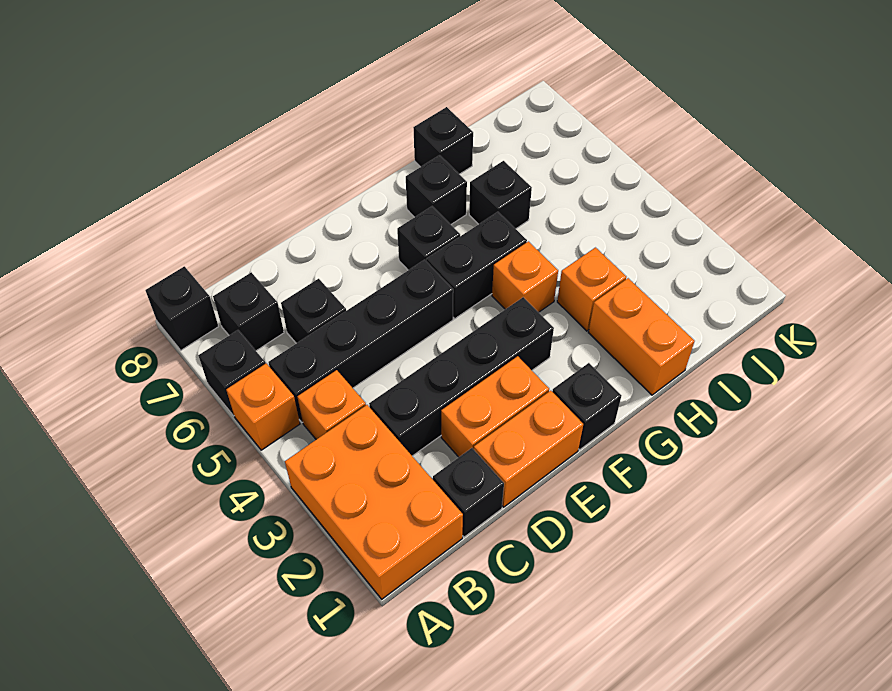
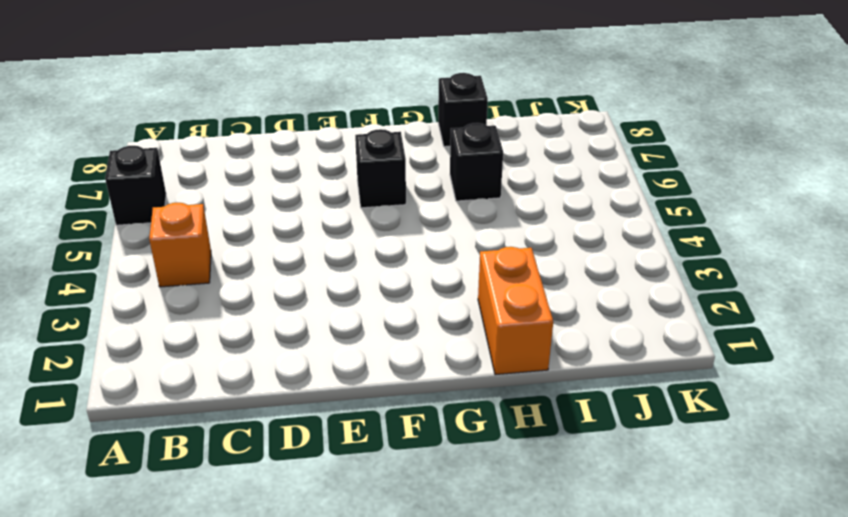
none -> orange 2x3 brick [285,405,463,599]
none -> orange 1x1 brick [226,364,300,450]
none -> black 1x1 brick [146,266,218,350]

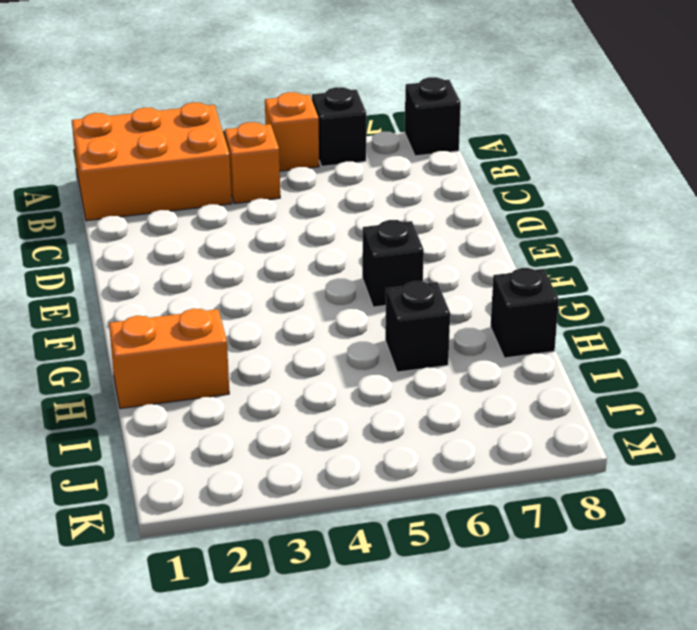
none -> black 1x4 brick [269,260,453,422]
none -> black 1x1 brick [213,272,284,351]
none -> black 1x1 brick [433,448,504,537]

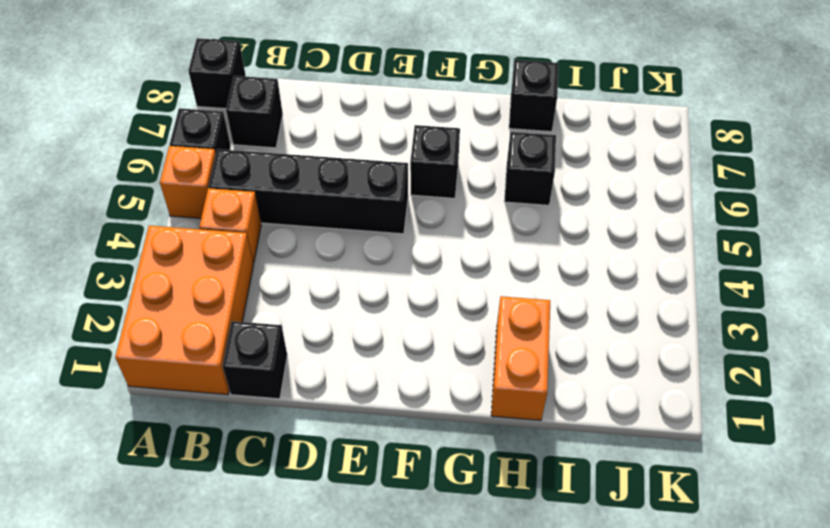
none -> black 1x4 brick [369,297,554,456]
none -> black 1x1 brick [281,279,346,343]
none -> orange 1x2 brick [474,391,583,507]

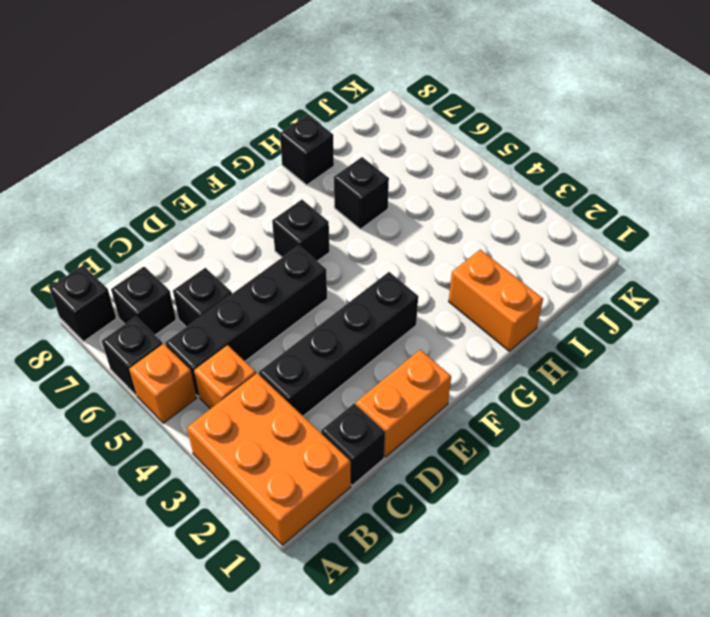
none -> orange 1x2 brick [441,356,549,457]
none -> black 1x1 brick [552,363,622,450]
none -> black 1x2 brick [426,212,527,319]

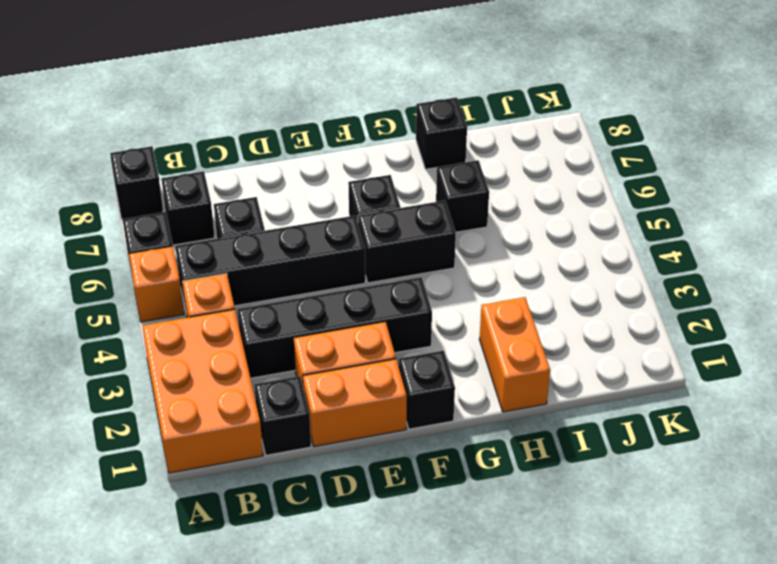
none -> orange 1x1 brick [492,242,558,312]
none -> black 1x1 brick [406,155,467,224]
none -> orange 1x1 brick [557,248,626,331]

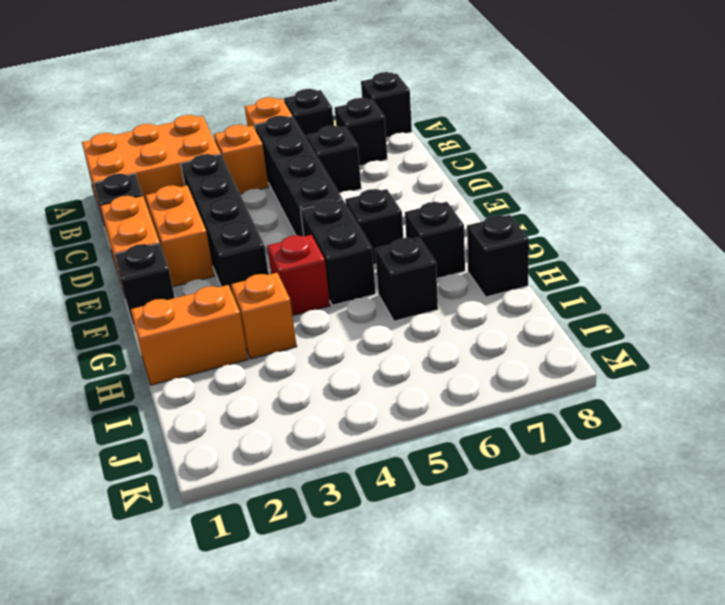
red 1x1 brick [267,235,330,316] -> orange 1x1 brick [492,242,558,312]

